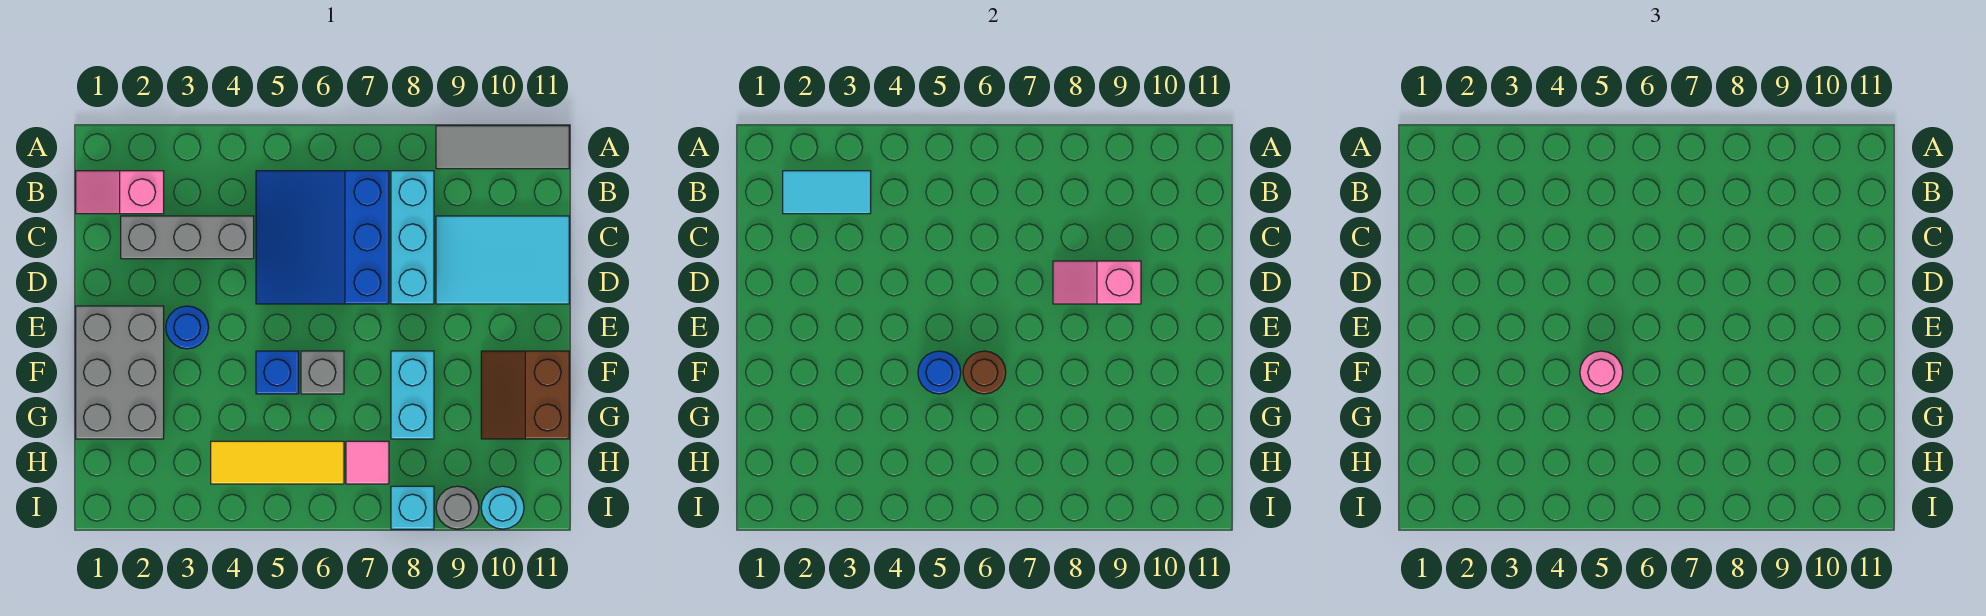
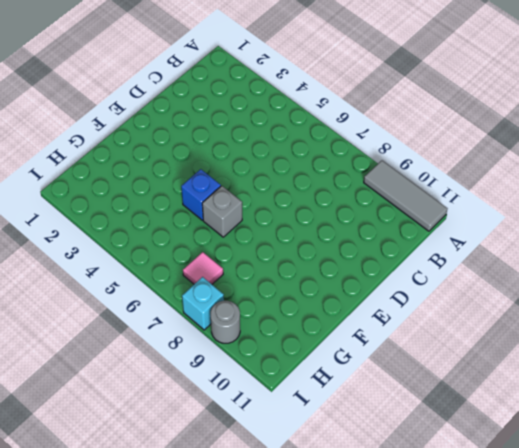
none -> pink 1x2 slope [76,171,164,214]
none -> blue 3x3 slope [256,171,389,304]
none -> cyan 1x3 brick [391,171,434,304]

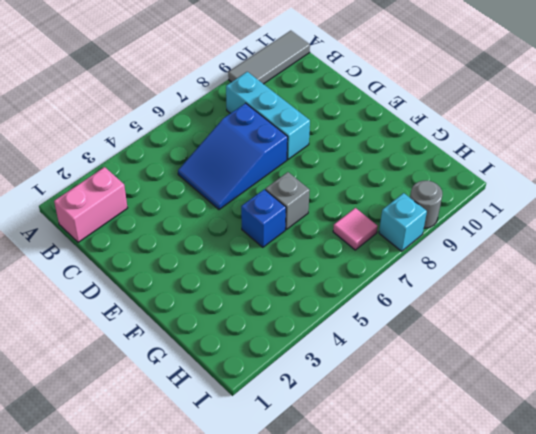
pink 1x2 brick [54,167,127,242] -> pink 1x2 slope [76,171,164,214]
blue 2x3 slope [178,103,288,210] -> blue 3x3 slope [256,171,389,304]
none -> grey 1x3 brick [121,216,254,259]
none -> cyan 2x3 tile [436,216,569,304]
none -> grey 2x3 brick [76,306,164,439]

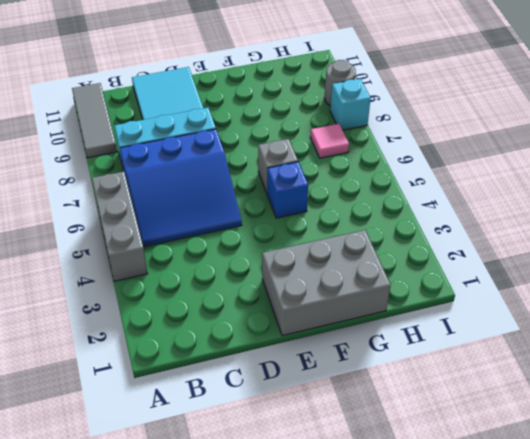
grey 1x3 brick [92,172,148,281] -> grey 1x3 brick moved to [121,216,254,259]
none -> pink 1x2 slope [76,171,164,214]
none -> blue 1x1 round brick [166,306,209,349]
none -> cyan 1x2 brick [391,351,434,439]

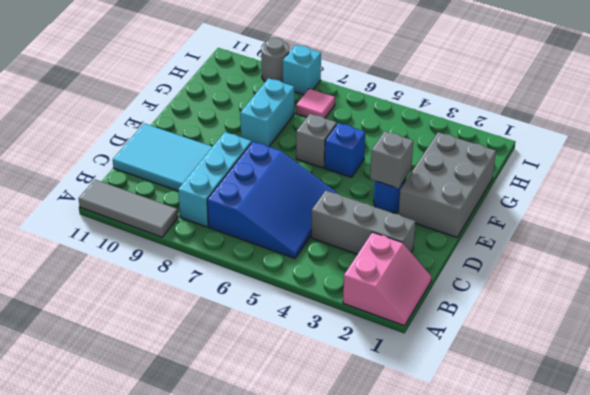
pink 2x2 slope [343,232,432,326] -> pink 1x2 slope [76,171,164,214]
grey 1x1 brick [370,131,413,189] -> none
none -> brown 2x2 slope [481,351,569,439]
none -> yellow 1x3 tile [211,441,344,484]
none -> cyan 1x1 round brick [481,486,524,529]

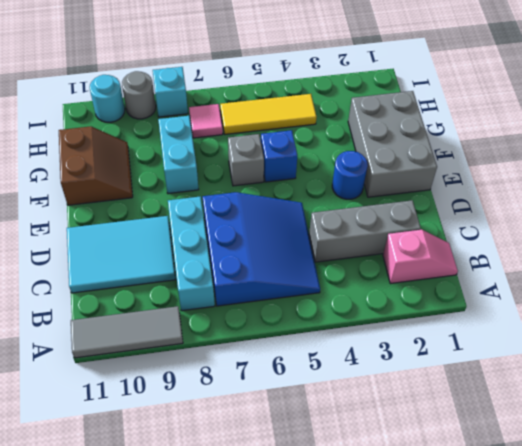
none -> cyan 1x2 tile [783,171,871,214]
none -> pink 1x2 slope [1053,261,1141,304]
none -> blue 1x1 round brick [918,351,961,394]

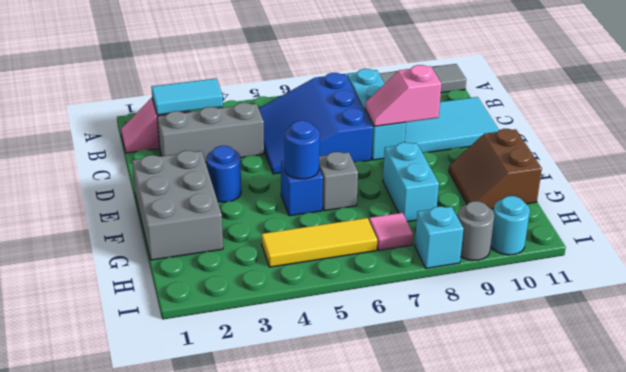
none -> brown 1x1 round brick [963,351,1006,394]
none -> pink 1x1 round brick [1580,351,1623,394]

